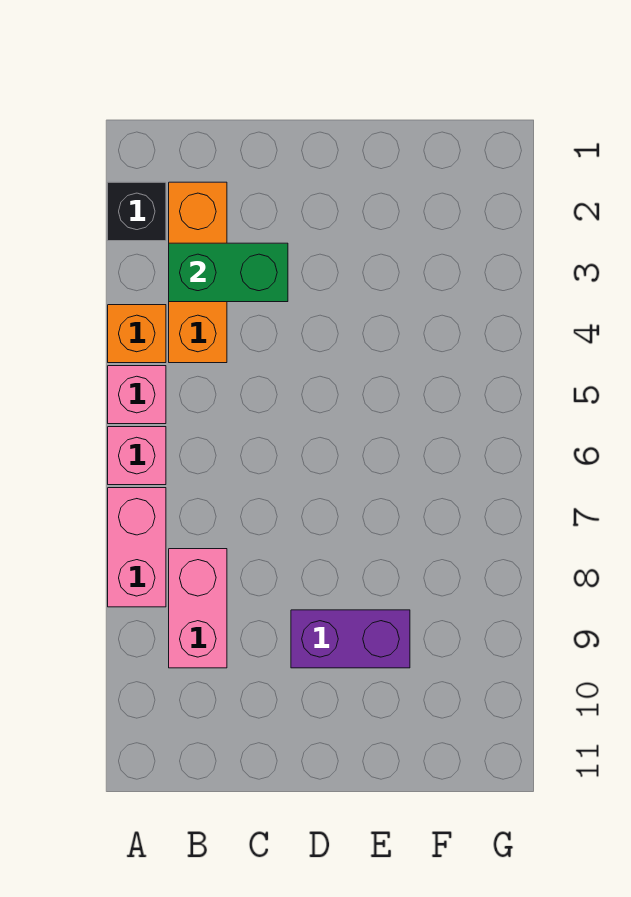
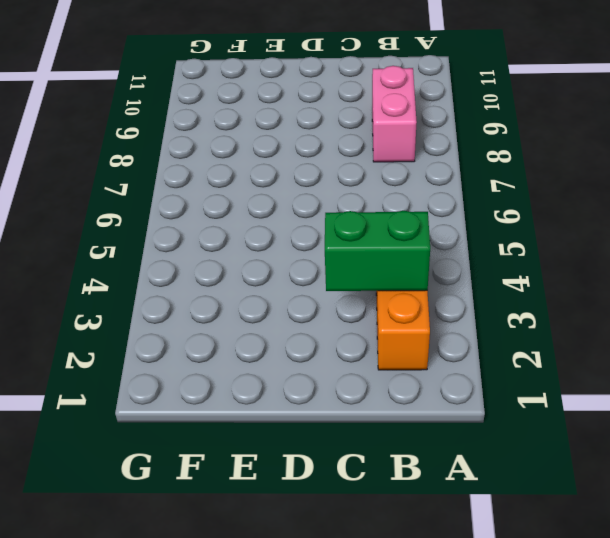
none -> black 1x1 brick [108,182,166,241]
none -> orange 1x1 brick [108,305,166,363]

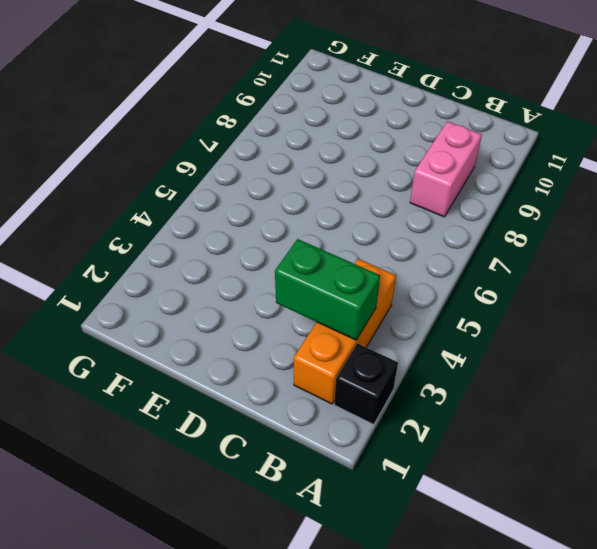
none -> orange 1x1 brick [108,305,166,363]
none -> pink 1x1 brick [108,366,166,424]

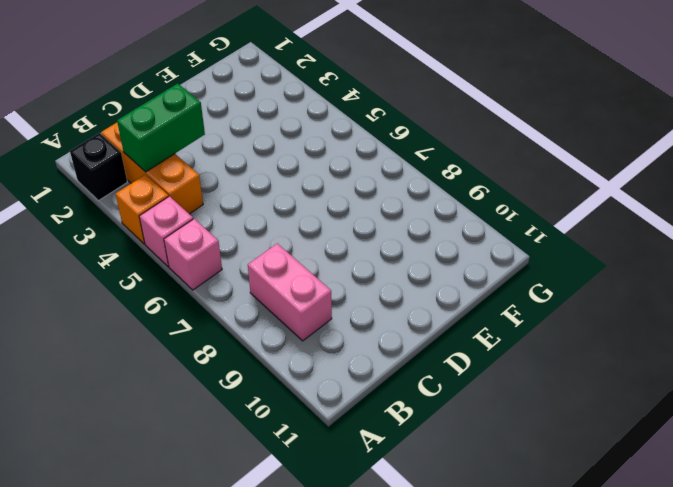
none -> pink 1x2 brick [108,488,166,607]
none -> purple 1x2 brick [291,610,410,668]

